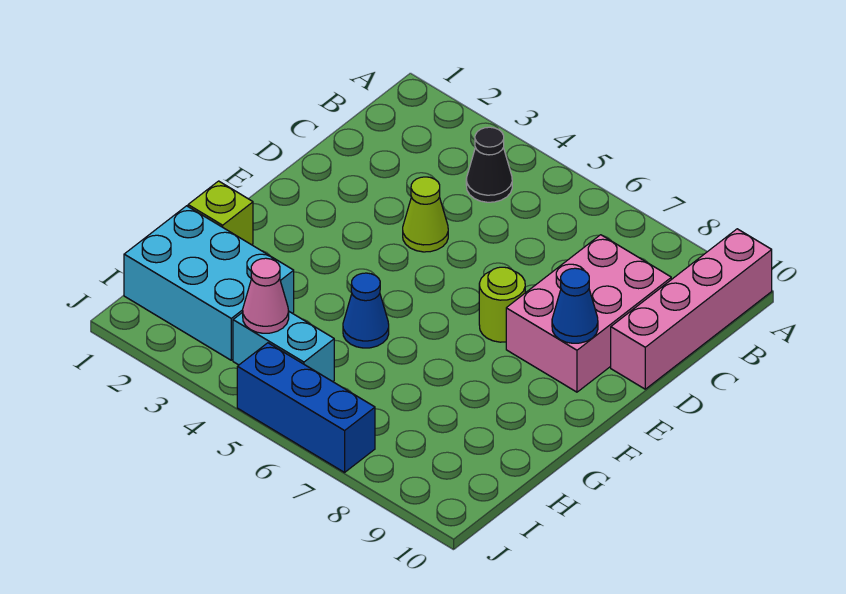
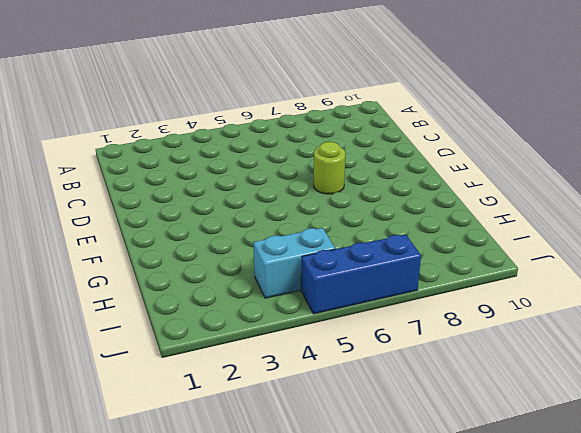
none -> pink 1x4 brick [611,229,772,389]
none -> black 1x1 cone [466,127,512,202]
none -> pink 2x3 brick [506,235,671,392]

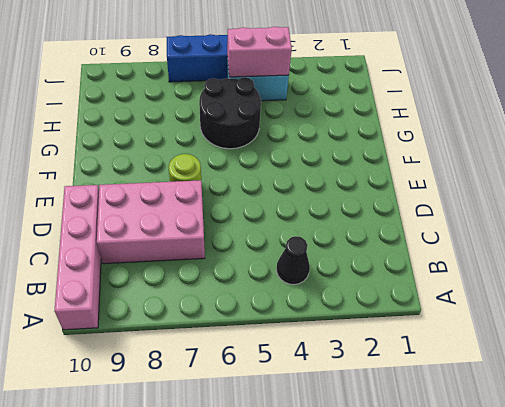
pink 2x3 brick [97,180,205,264] -> pink 2x3 brick turned to [506,235,671,392]
black 2x2 round brick [199,77,261,149] -> blue 1x1 cone [343,273,389,348]
pink 1x2 brick [227,27,292,77] -> pink 1x1 cone [243,258,289,333]
none -> lime 1x1 cone [403,177,448,252]
none -> lime 1x1 brick [188,181,253,245]
none -> cyan 2x3 brick [124,206,294,360]

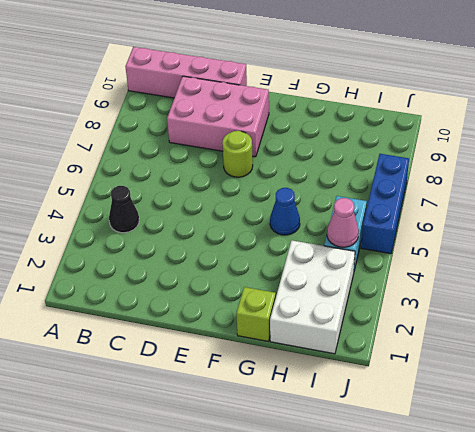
white 2x3 brick [270,240,355,354] -> cyan 2x3 brick [124,206,294,360]
none -> lime 1x1 cone [403,177,448,252]
none -> blue 1x1 cone [552,268,598,343]

